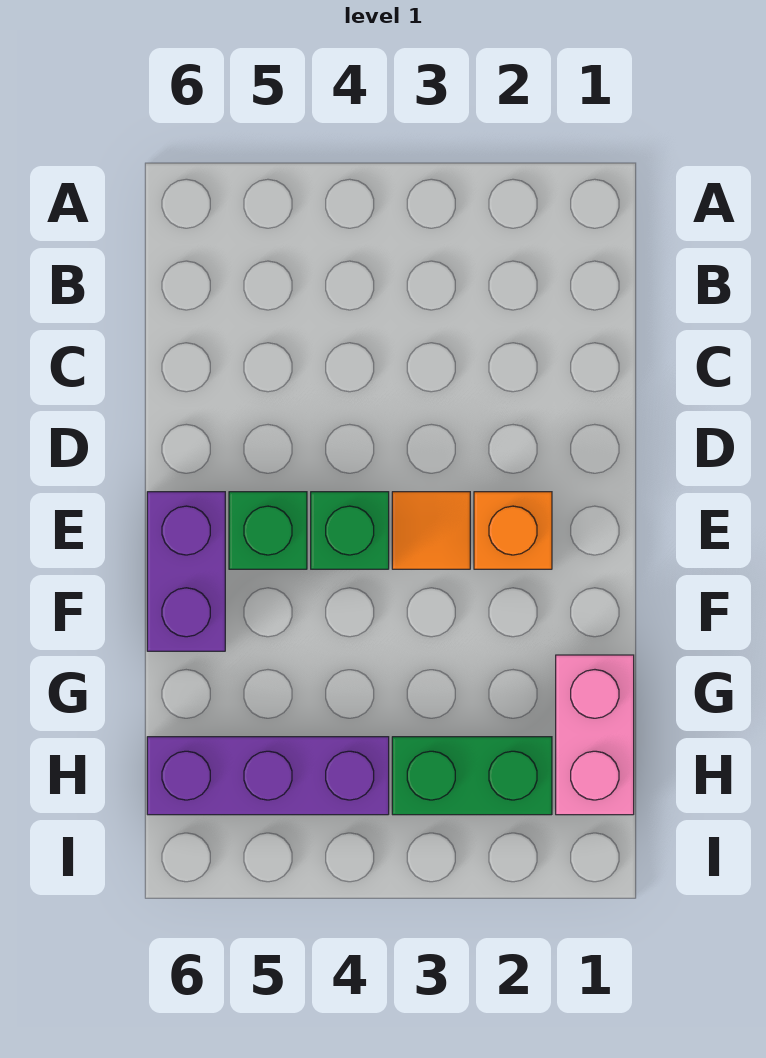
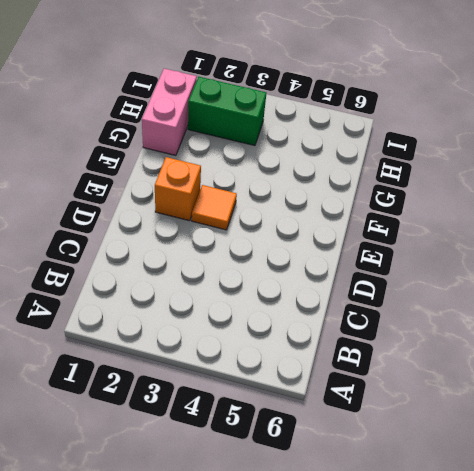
none -> green 1x1 brick [311,492,389,569]
none -> green 1x1 brick [229,492,307,569]

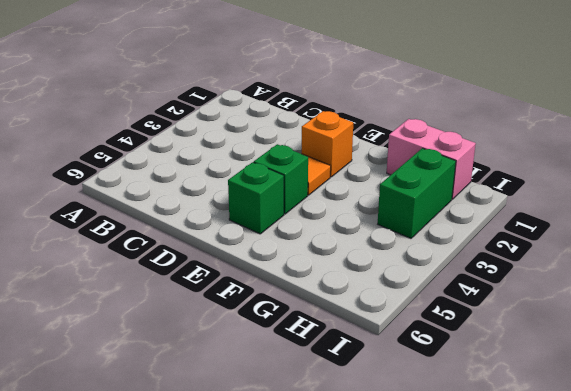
none -> purple 1x2 brick [147,492,225,651]
none -> purple 1x3 brick [147,737,389,815]

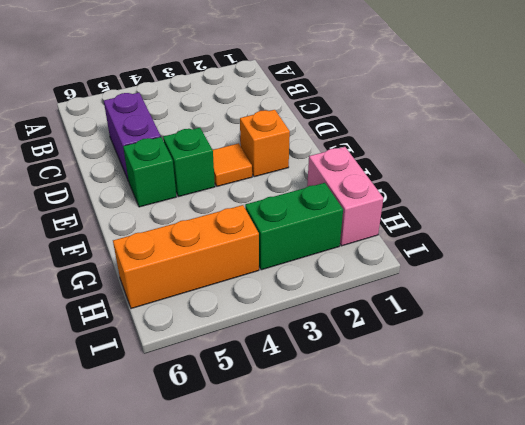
purple 1x2 brick [104,93,161,181] -> purple 1x2 brick moved to [147,492,225,651]
orange 1x3 brick [113,205,259,309] -> purple 1x3 brick [147,737,389,815]

